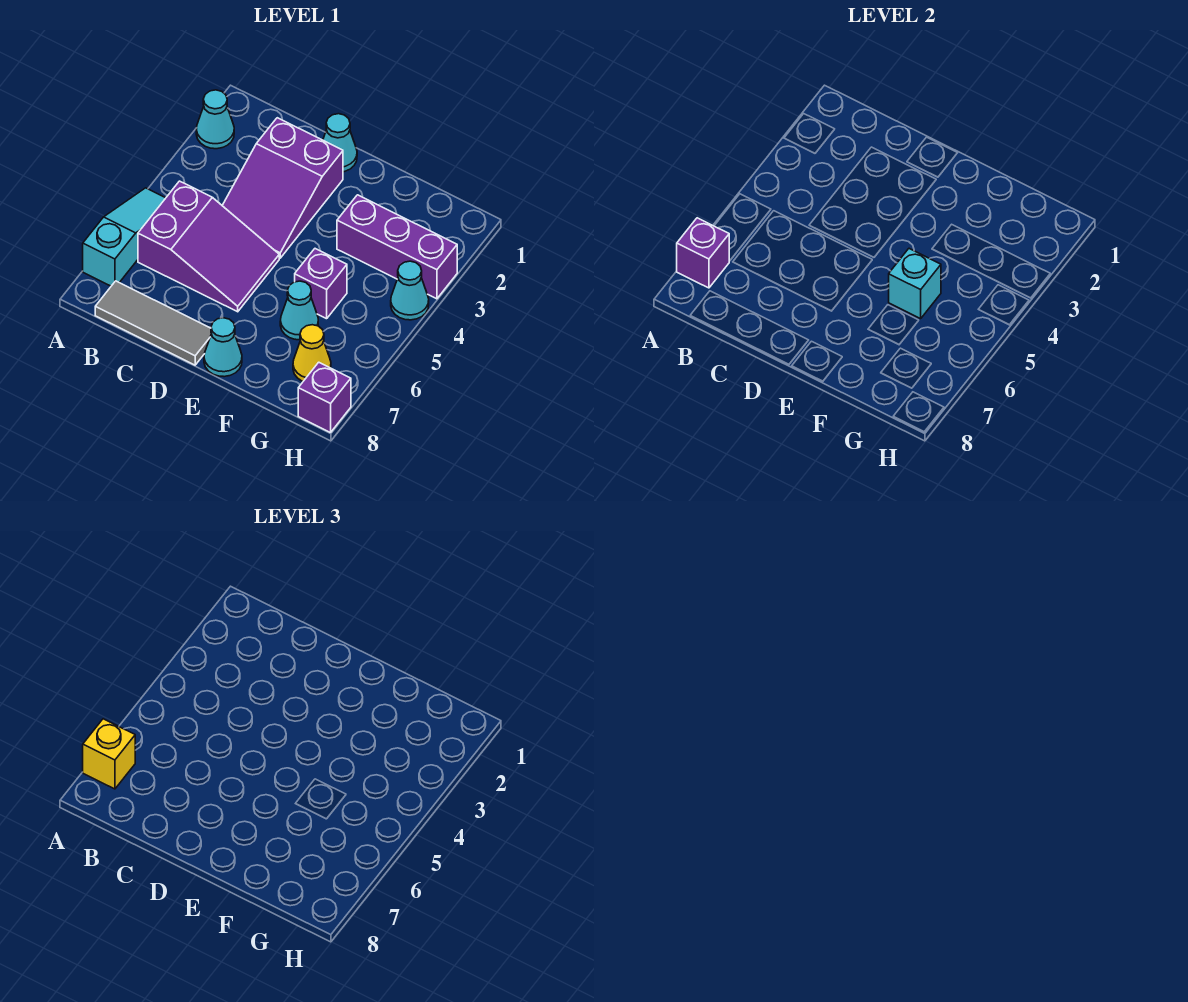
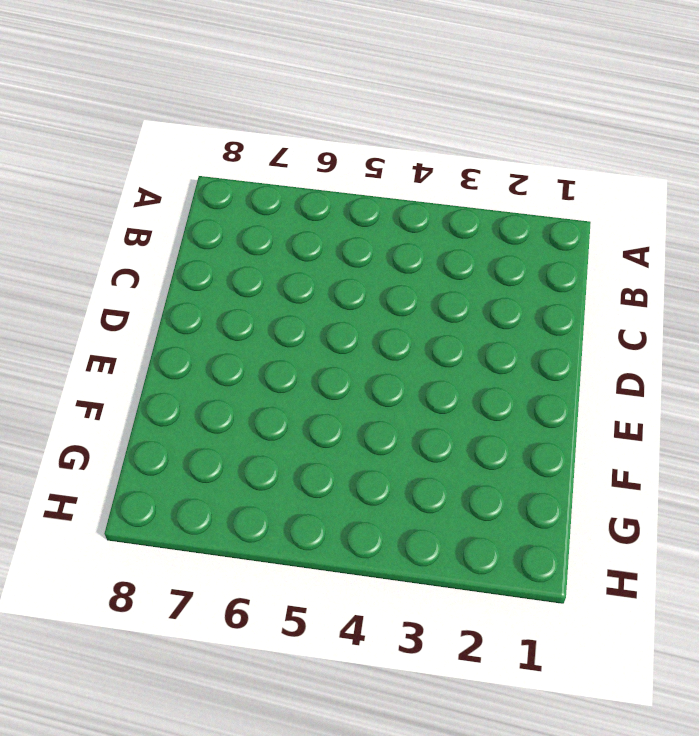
none -> cyan 1x1 cone [196,90,234,149]
none -> cyan 1x3 slope [83,188,165,286]
none -> purple 2x3 slope [138,181,279,312]

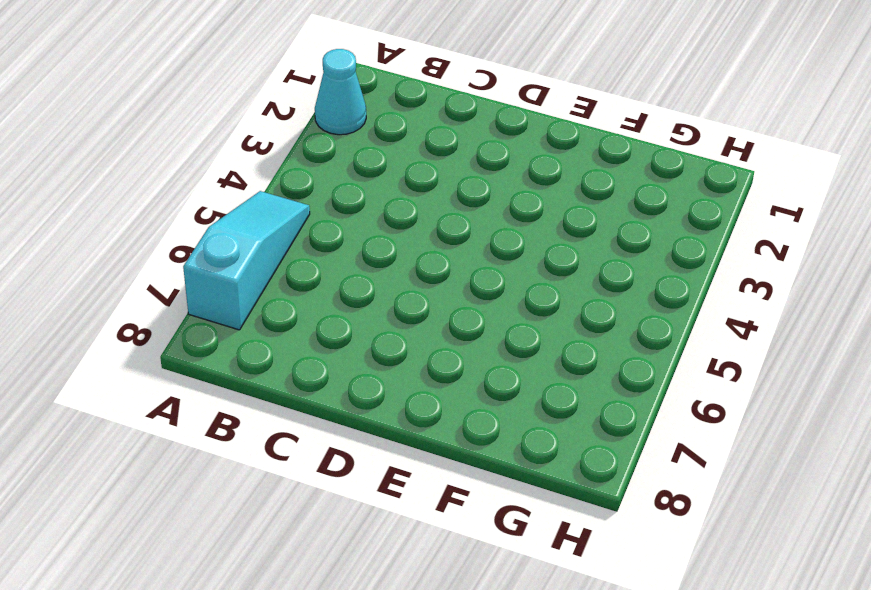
none -> purple 2x3 slope [138,181,279,312]
none -> grey 1x3 tile [95,281,211,365]
none -> purple 2x3 slope [222,118,343,258]

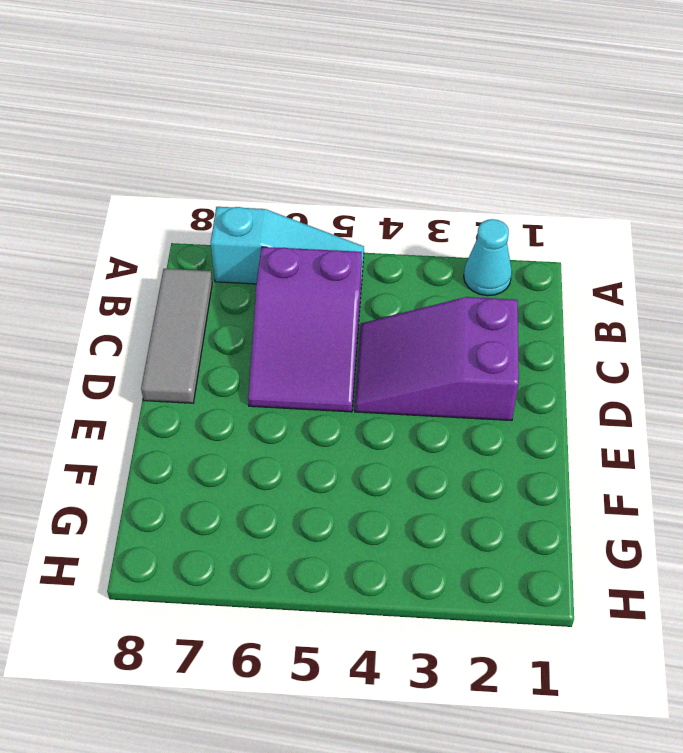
none -> cyan 1x1 cone [323,114,357,172]
none -> cyan 1x1 cone [204,318,242,377]
none -> purple 1x3 brick [337,195,457,299]

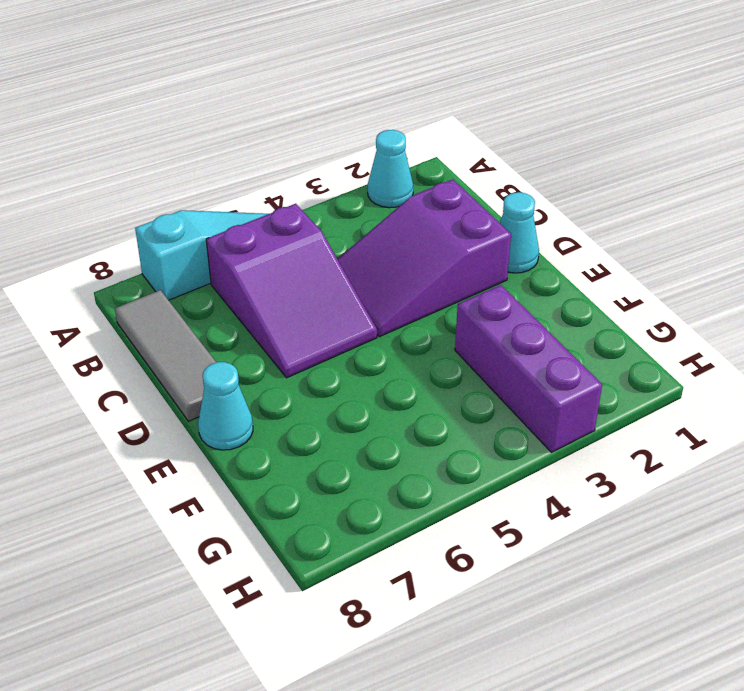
none -> purple 1x1 brick [295,249,347,319]
none -> cyan 1x1 cone [280,281,318,340]
none -> yellow 1x1 cone [293,325,331,381]

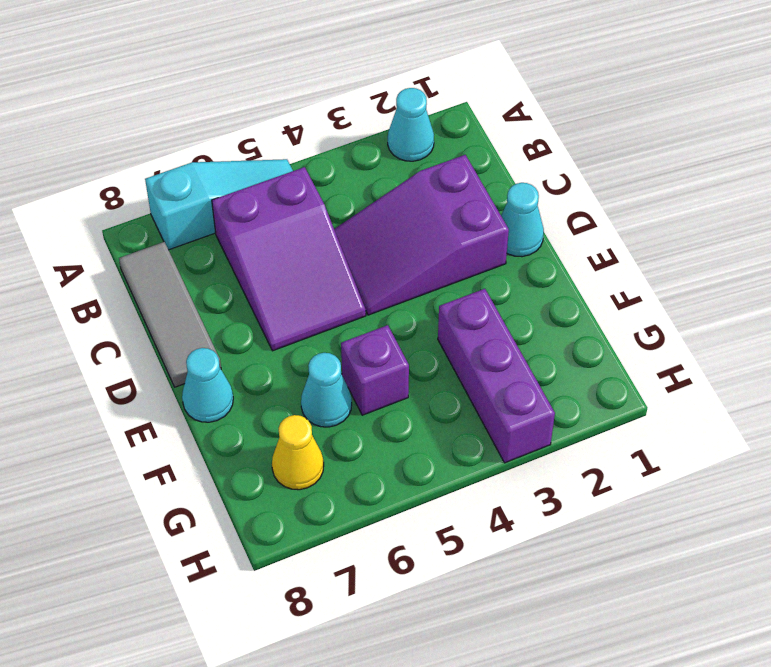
none -> cyan 1x1 cone [391,261,429,320]
none -> purple 1x1 brick [298,362,351,433]
none -> purple 1x1 brick [677,218,729,288]

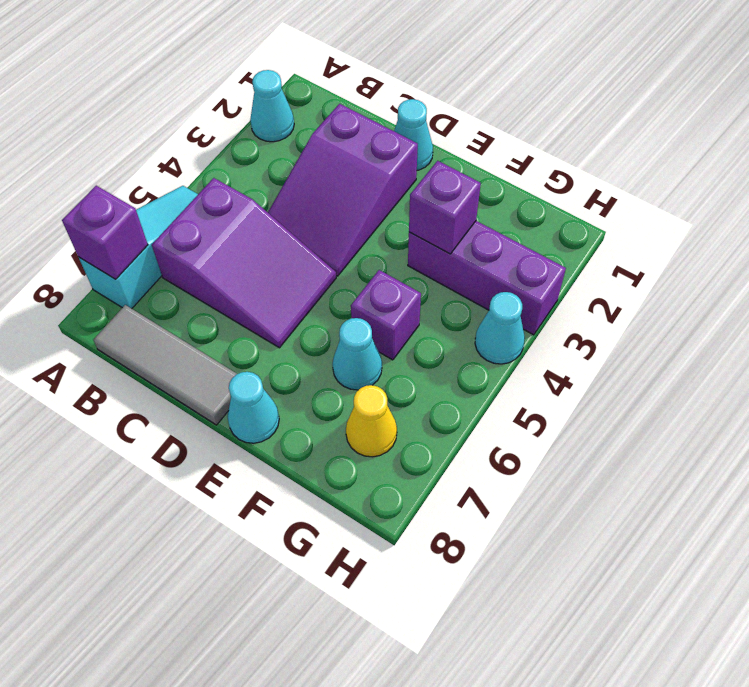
purple 1x1 brick [409,161,481,254] -> purple 1x1 brick moved to [298,362,351,433]
none -> cyan 1x1 brick [889,249,941,319]
none -> yellow 1x1 brick [83,719,135,789]

